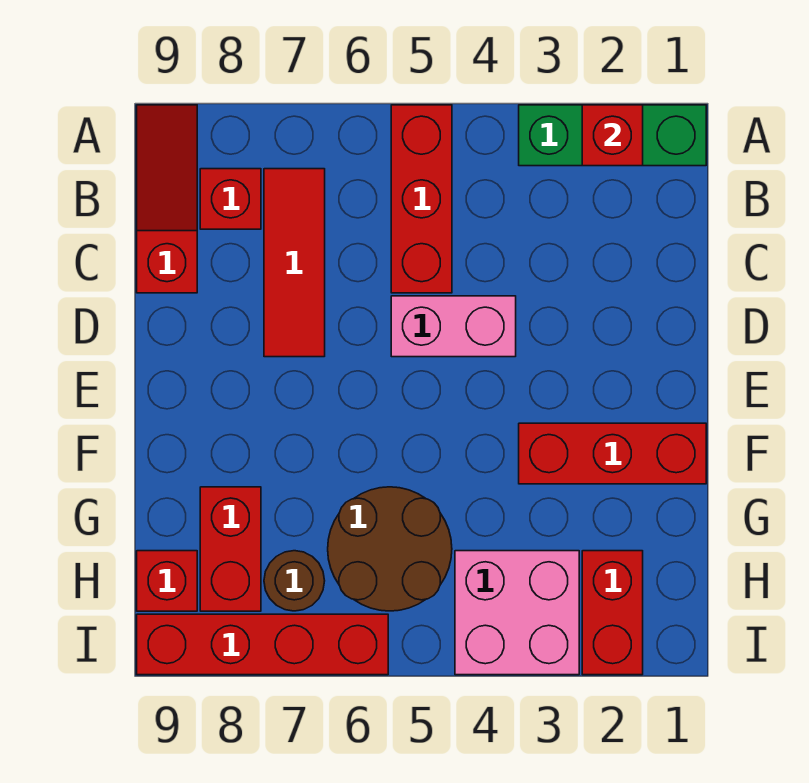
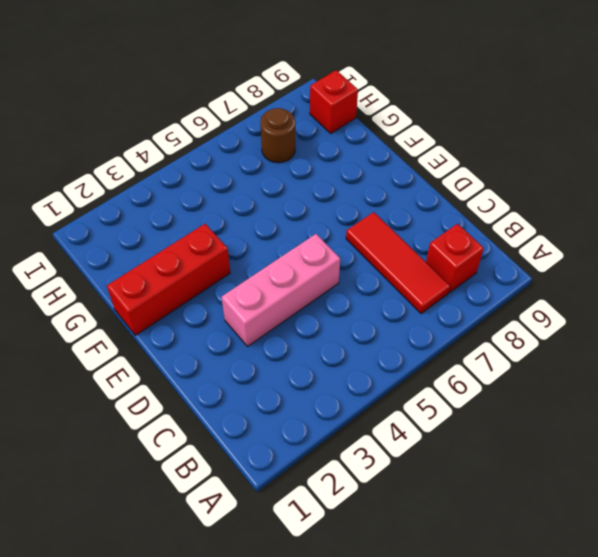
pink 1x3 brick [222,234,340,347] -> pink 1x2 brick [391,296,516,357]
none -> green 1x3 brick [519,105,706,166]
none -> red 1x3 brick [391,105,452,293]
none -> red 1x3 slope [137,105,197,293]

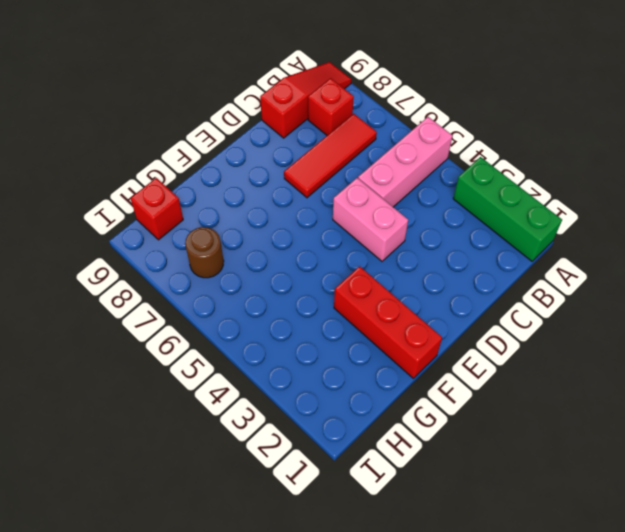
pink 1x3 brick [358,117,453,207] -> red 1x3 brick [391,105,452,293]
none -> brown 2x2 round brick [328,487,452,611]
none -> red 1x2 brick [200,487,261,611]
none -> red 1x2 brick [582,551,643,675]

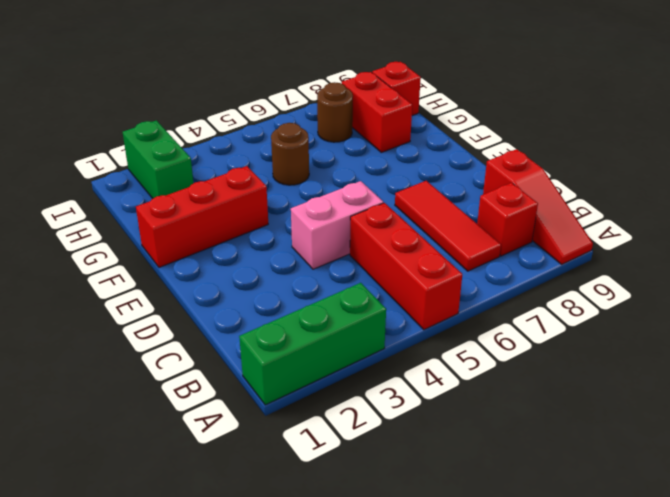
brown 1x1 round brick [271,123,309,185] -> brown 2x2 round brick [328,487,452,611]
green 1x2 brick [123,120,193,199] -> red 1x2 brick [582,551,643,675]
none -> pink 2x2 brick [455,551,579,675]
none -> red 1x4 brick [137,614,388,675]
none -> red 1x1 brick [582,105,643,166]

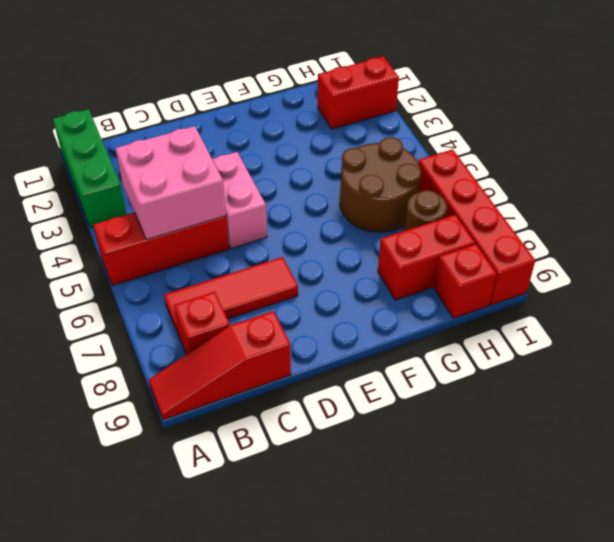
pink 2x2 brick [115,126,226,240] -> pink 2x2 brick moved to [455,551,579,675]
none -> red 1x3 brick [519,423,706,484]
none -> red 1x1 brick [582,105,643,166]

